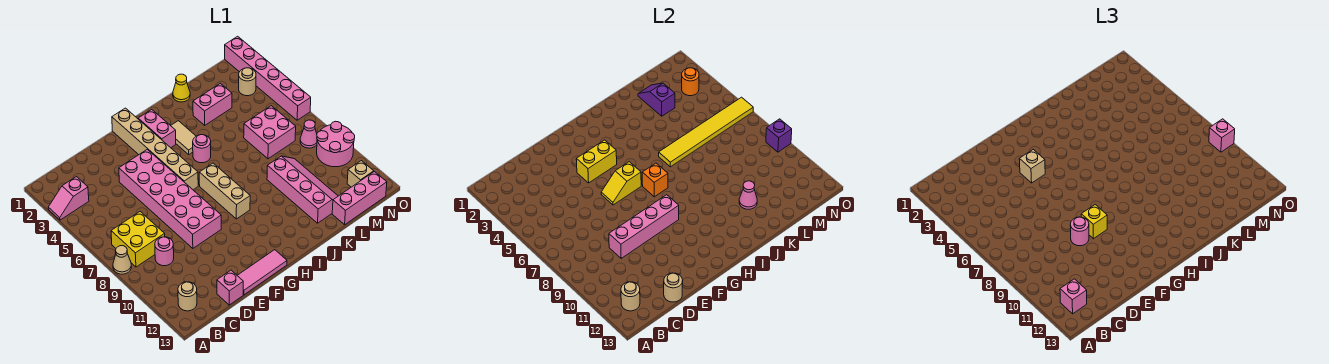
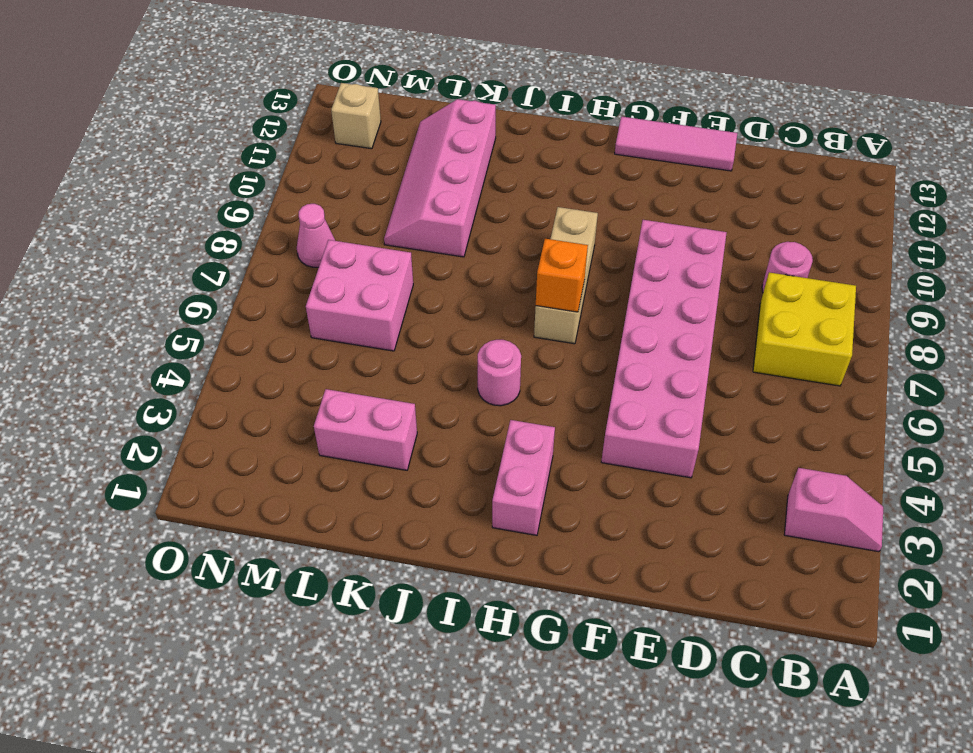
none -> tan 1x1 cone [113,246,131,274]
none -> tan 1x1 round brick [178,282,197,311]
none -> pink 1x1 brick [217,270,243,305]
none -> tan 1x6 brick [112,108,198,190]

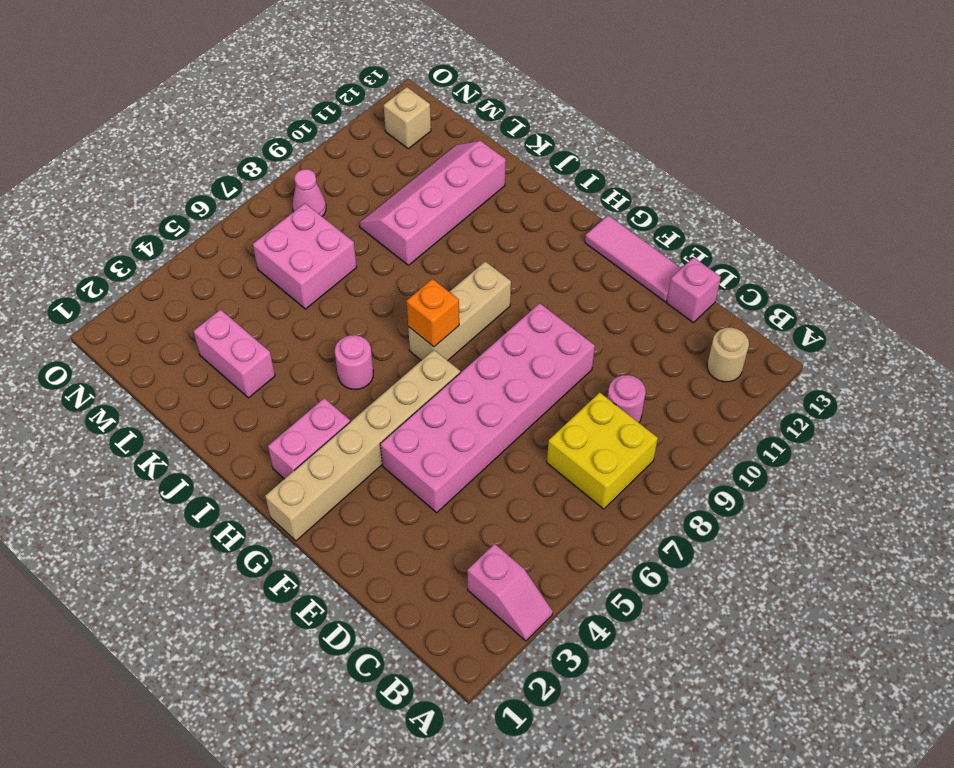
none -> tan 1x1 cone [113,246,131,274]
none -> tan 1x2 tile [171,121,196,154]
none -> yellow 1x1 cone [173,74,190,102]
none -> pink 1x3 brick [332,172,387,225]

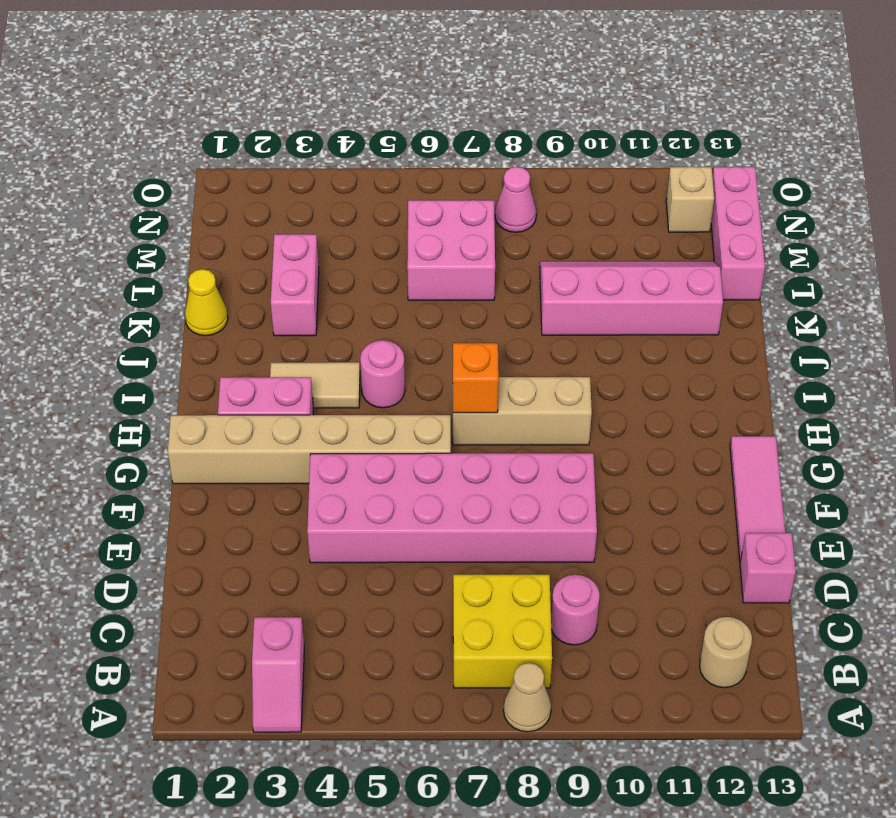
none -> tan 1x1 round brick [239,68,256,96]
none -> pink 2x2 round brick [317,121,355,167]
none -> pink 1x6 brick [225,36,311,120]
none -> tan 1x1 round brick [621,282,640,311]

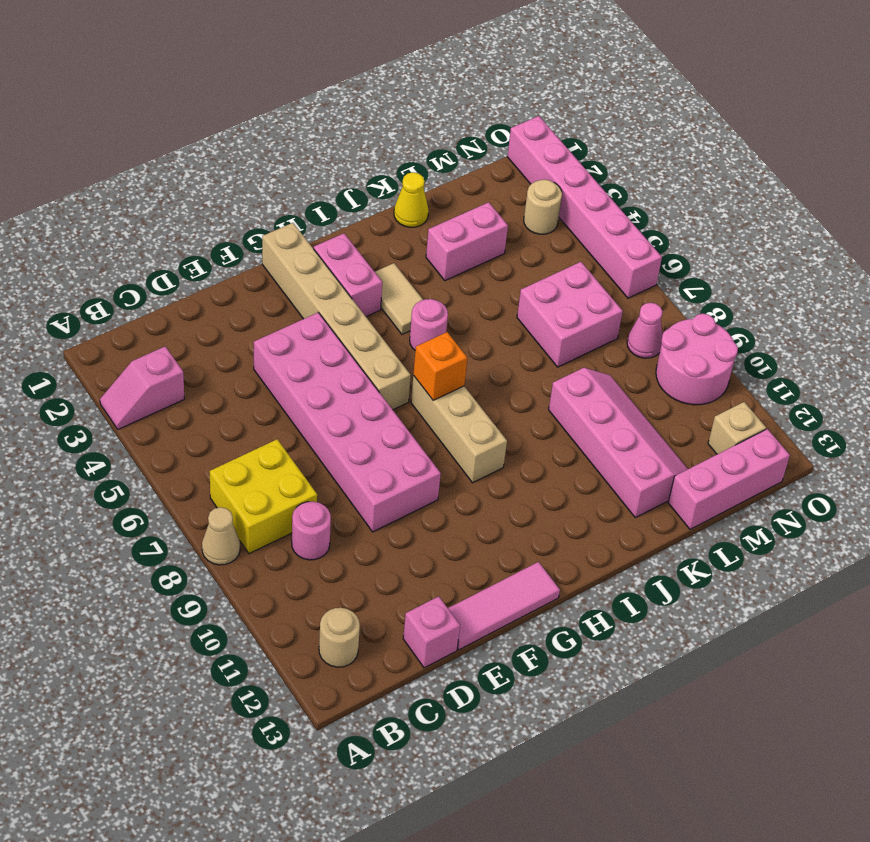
none -> tan 1x1 round brick [621,282,640,311]
none -> pink 1x4 brick [609,195,679,258]
none -> tan 1x1 round brick [664,273,683,302]
none -> yellow 1x2 brick [576,140,617,183]

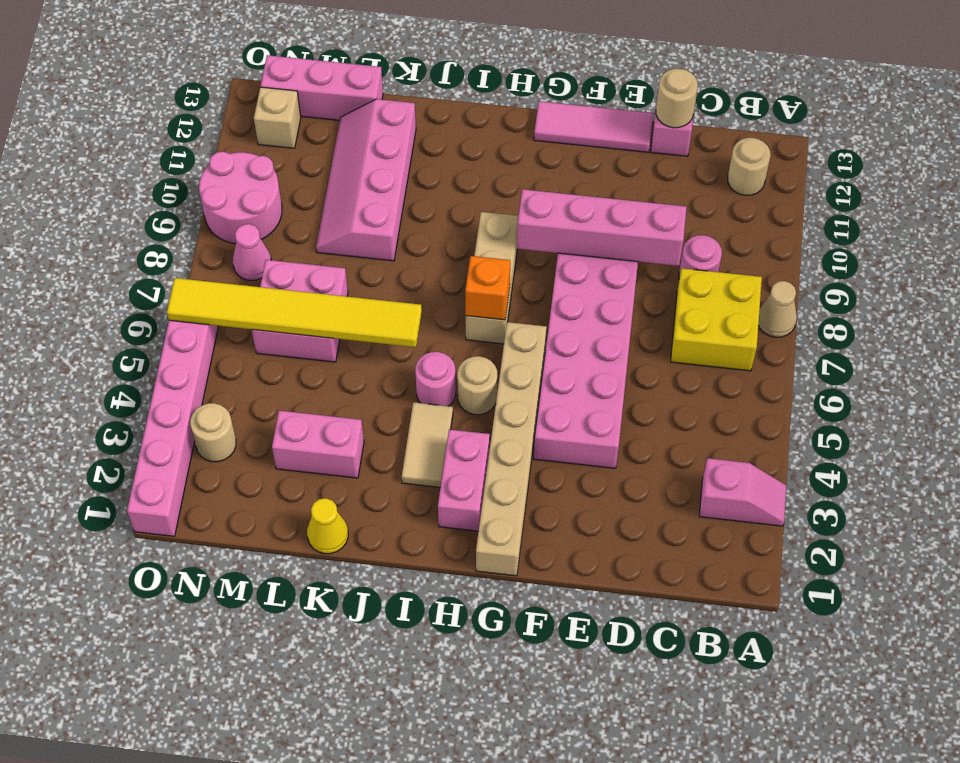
tan 1x1 round brick [457,356,497,415] -> tan 1x1 round brick moved to [621,282,640,311]
none -> yellow 1x2 brick [576,140,617,183]
none -> yellow 1x2 slope [601,162,641,205]
none -> pink 1x1 cone [739,181,757,209]
none -> purple 1x2 slope [638,83,675,116]

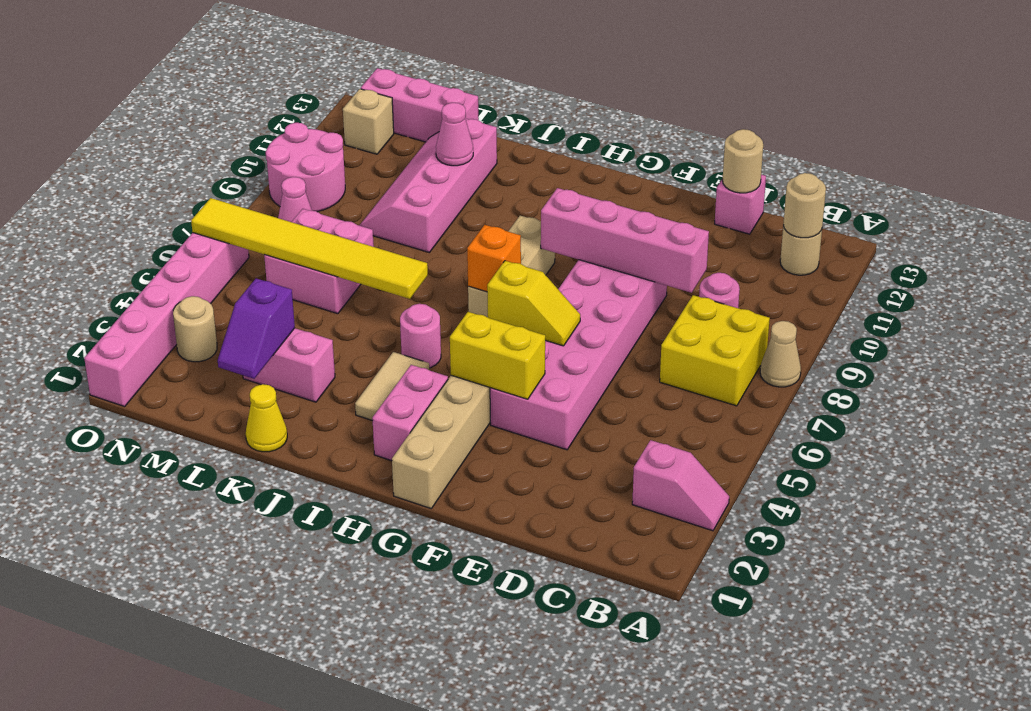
none -> pink 1x3 tile [237,250,287,295]
none -> orange 1x1 round brick [682,68,699,96]
none -> purple 1x1 brick [766,119,792,152]
none -> pink 1x1 brick [1060,279,1087,314]

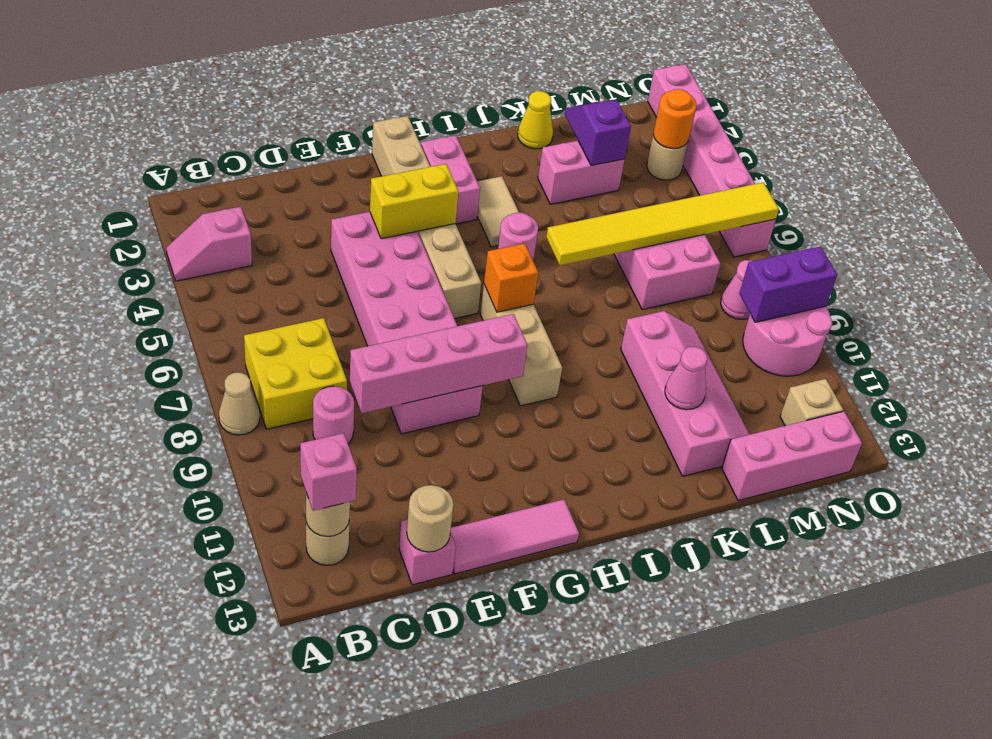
purple 1x2 brick [739,246,837,322] -> purple 1x1 brick [766,119,792,152]
none -> yellow 1x2 slope [601,162,641,205]
none -> pink 1x1 round brick [1070,217,1089,246]
none -> tan 1x1 brick [1019,150,1045,183]
none -> yellow 1x1 brick [1081,205,1107,239]

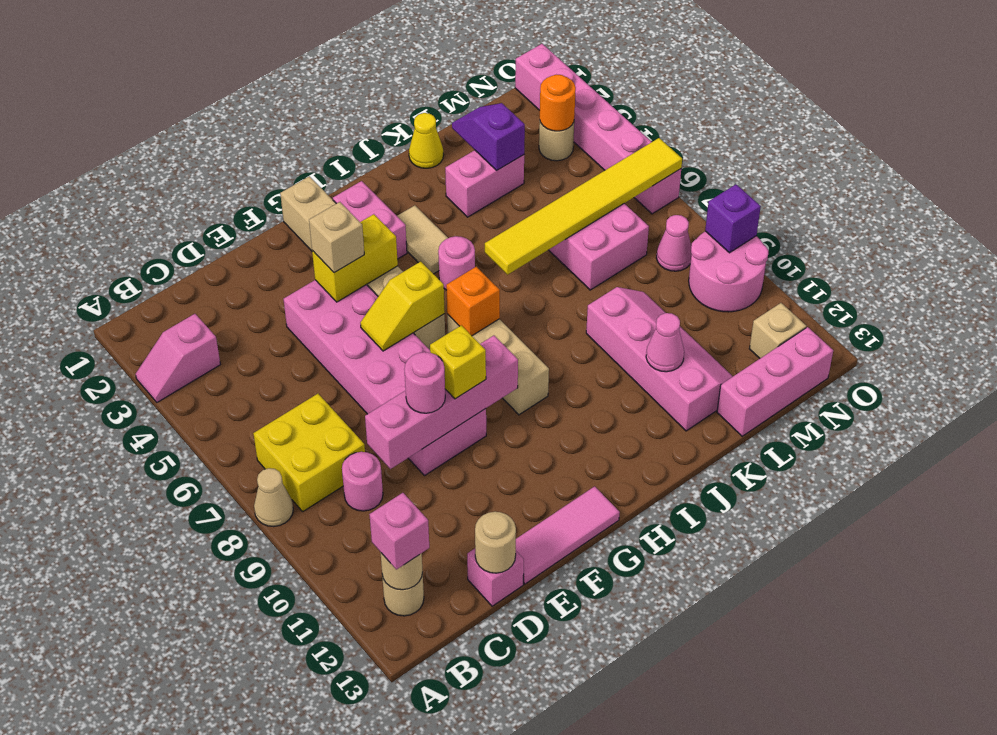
none -> pink 1x1 brick [1209,119,1235,152]

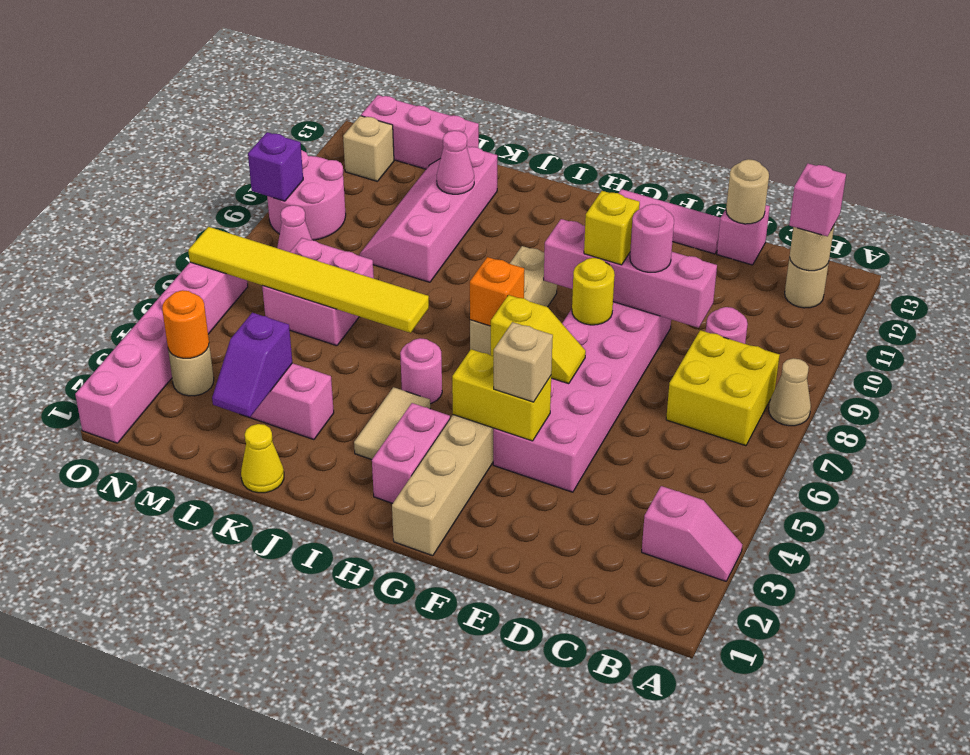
yellow 1x1 round brick [572,258,615,325] -> none
none -> pink 1x1 brick [1209,119,1235,152]

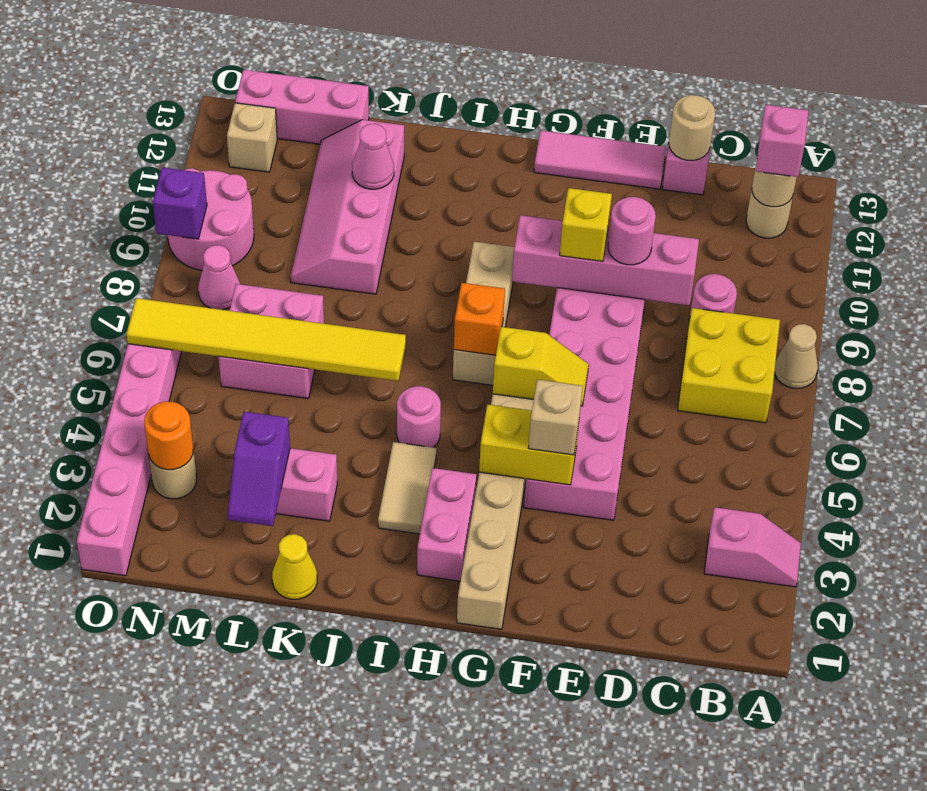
none -> pink 1x1 brick [1209,119,1235,152]

